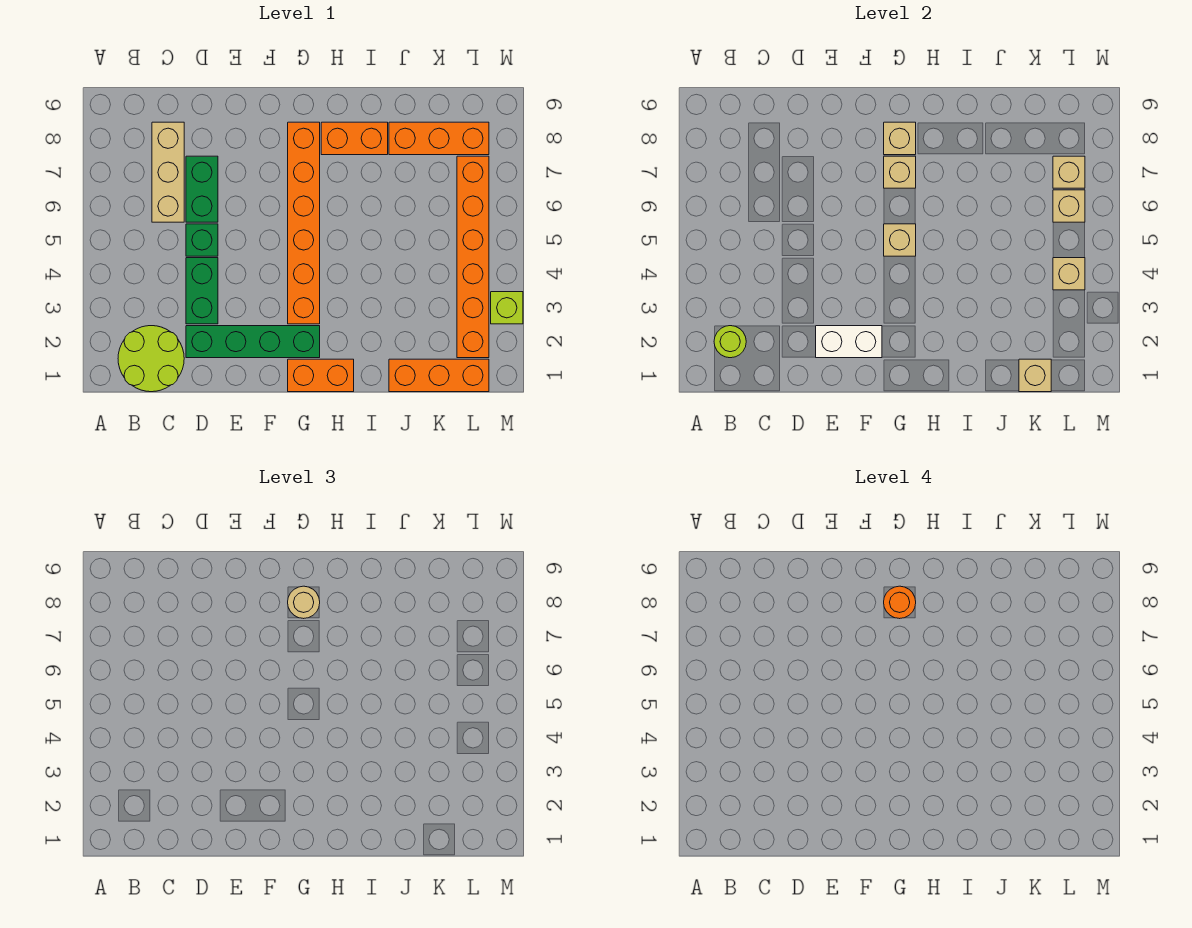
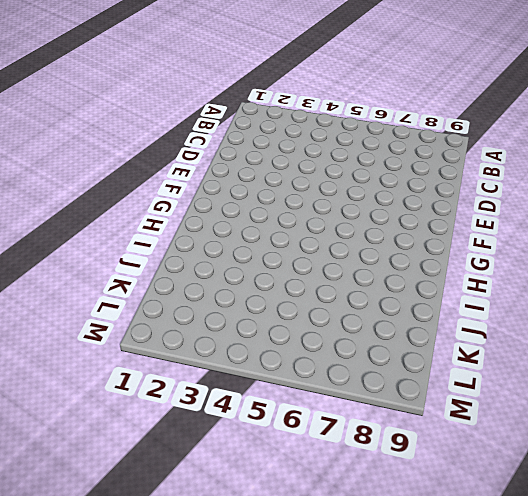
none -> lime 2x2 round brick [118,326,184,392]
none -> tan 1x3 brick [152,122,184,222]
none -> green 1x4 brick [186,326,320,358]

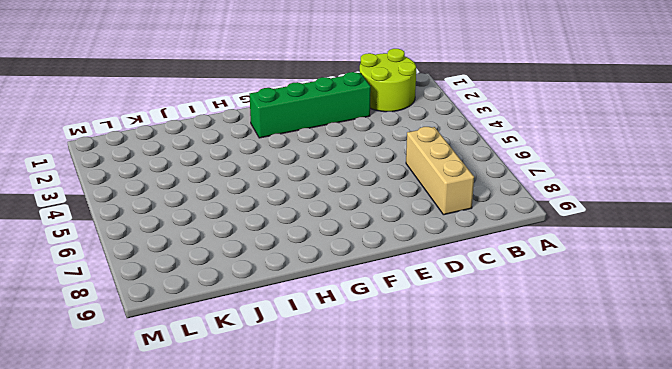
none -> green 1x2 brick [186,258,218,324]
none -> green 1x1 brick [186,224,218,256]
none -> green 1x2 brick [186,156,218,222]

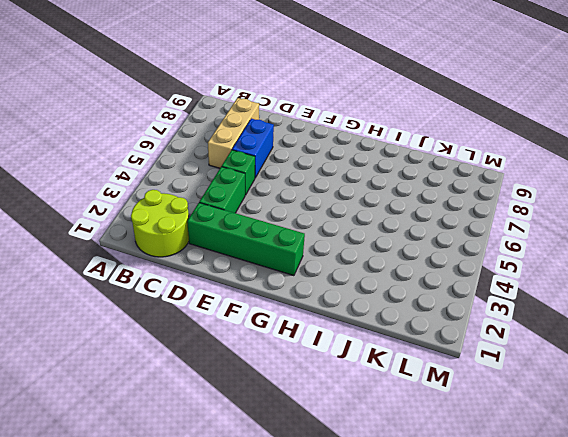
blue 1x2 brick [232,119,274,178] -> green 1x2 brick [186,156,218,222]
none -> orange 1x2 brick [288,359,354,392]
none -> orange 1x6 brick [288,122,320,324]
none -> orange 1x2 brick [321,122,388,155]

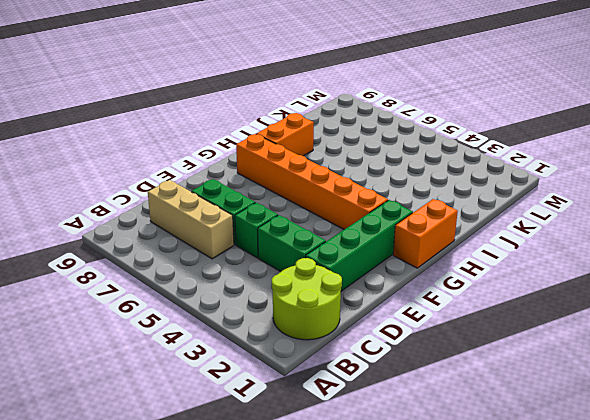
none -> orange 1x3 brick [389,359,489,392]
none -> orange 1x3 brick [389,122,489,155]
none -> orange 1x6 brick [457,156,489,358]

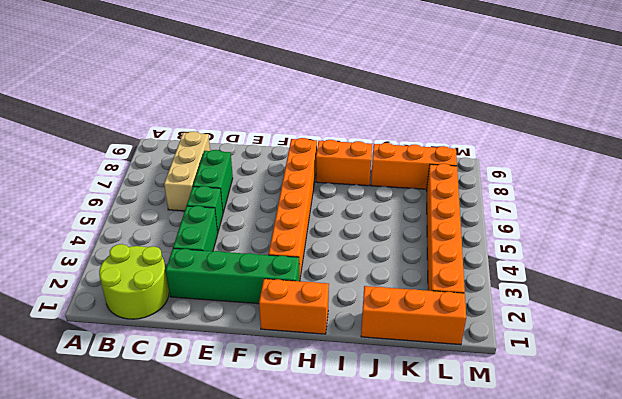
none -> lime 1x1 brick [491,292,523,324]
none -> lime 1x1 round brick [714,326,746,358]
none -> white 1x2 brick [816,326,882,358]

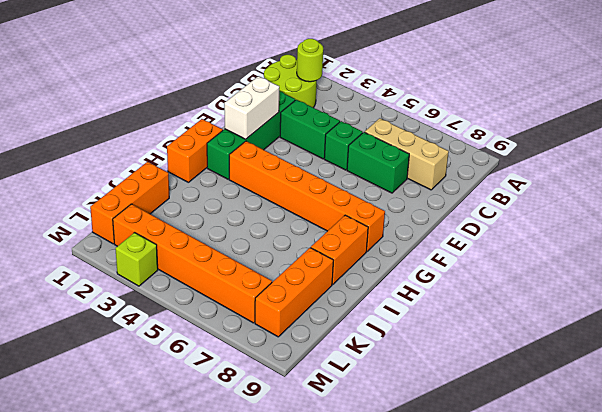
none -> tan 1x1 brick [884,224,916,256]
none -> tan 1x1 brick [884,156,916,188]
none -> tan 1x1 brick [884,122,916,155]

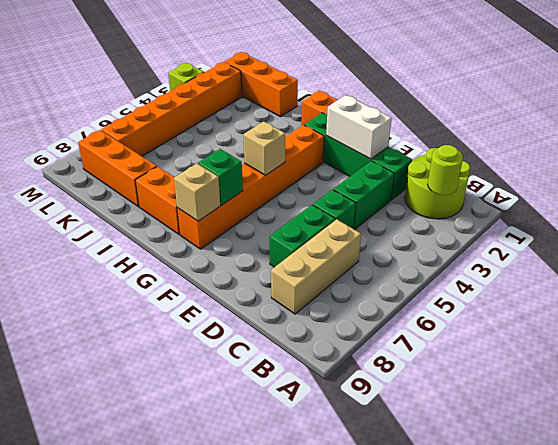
green 1x1 brick [198,149,243,205] -> tan 1x1 brick [884,156,916,188]
none -> tan 1x1 brick [1019,359,1051,392]
none -> tan 1x1 brick [1053,258,1085,290]
none -> tan 1x1 brick [1053,190,1085,222]

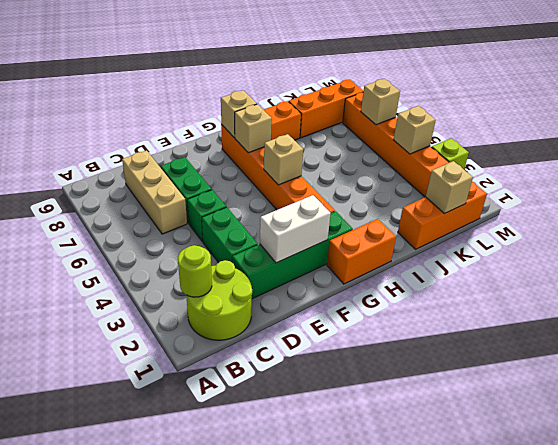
none -> tan 1x1 brick [1053,156,1085,188]
none -> tan 1x1 round brick [288,586,320,619]
none -> orange 1x1 round brick [884,586,916,619]

